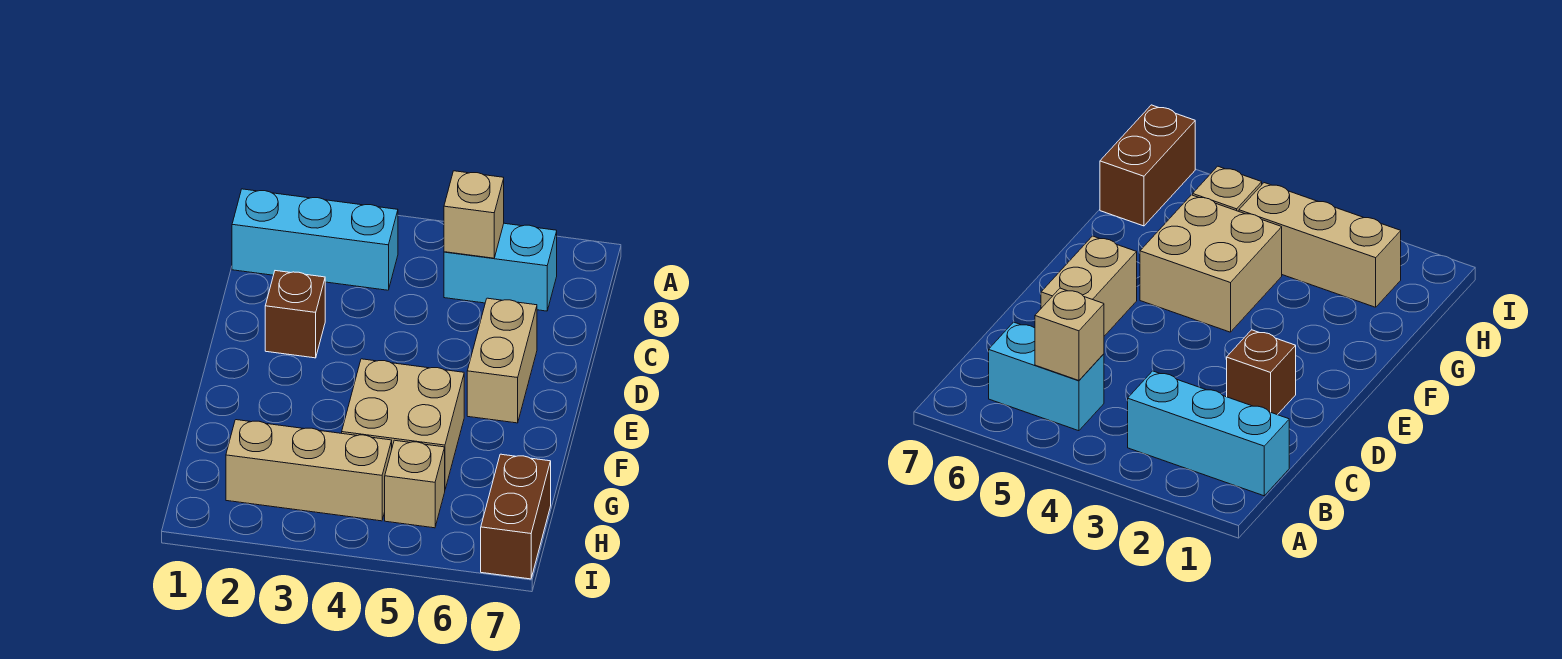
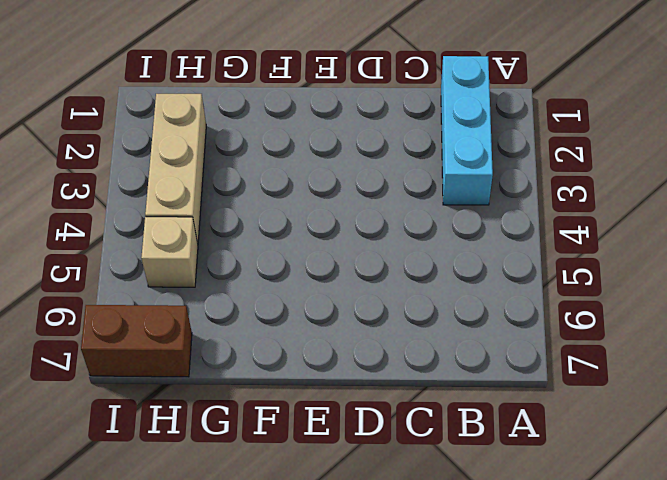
none -> cyan 1x2 brick [444,223,557,311]
none -> brown 1x1 brick [265,271,325,358]

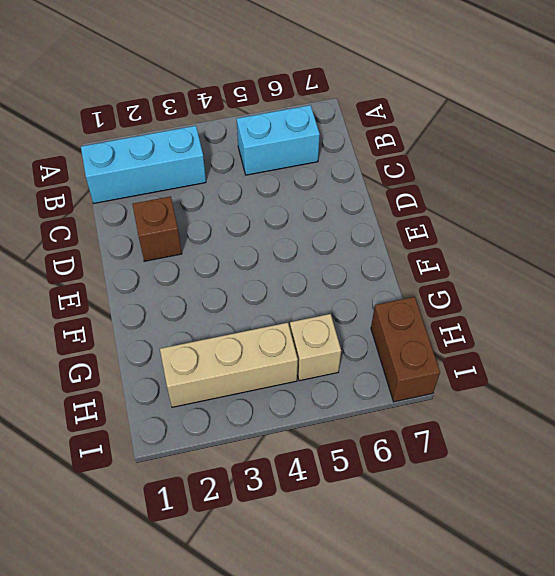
none -> tan 1x2 brick [467,298,537,423]
none -> tan 2x2 brick [342,359,464,489]

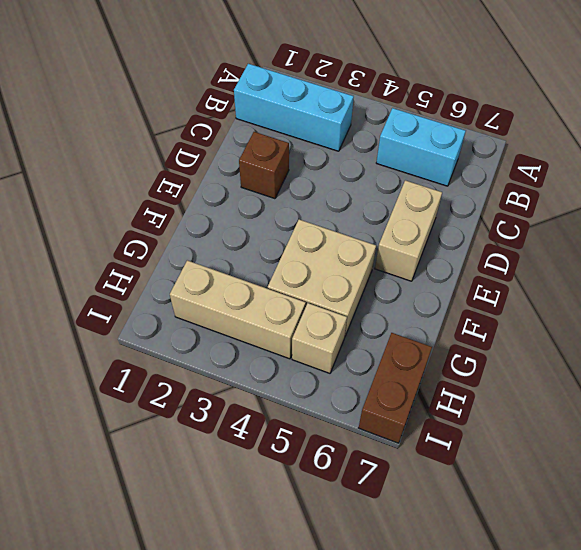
none -> tan 1x1 brick [444,171,504,258]

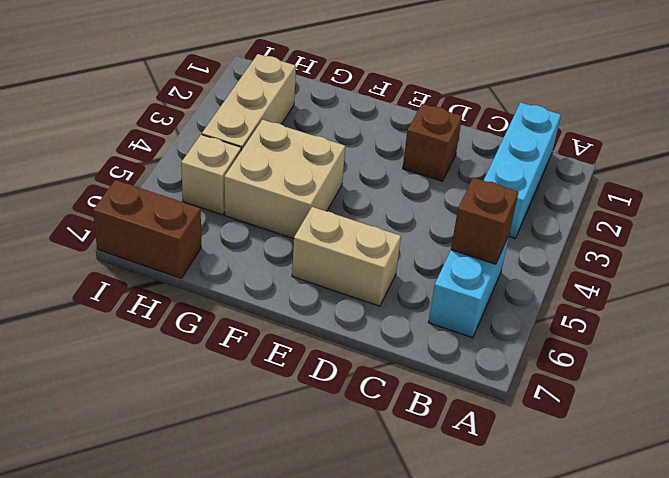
brown 1x1 brick [451,178,518,264] -> tan 1x1 brick [444,171,504,258]

